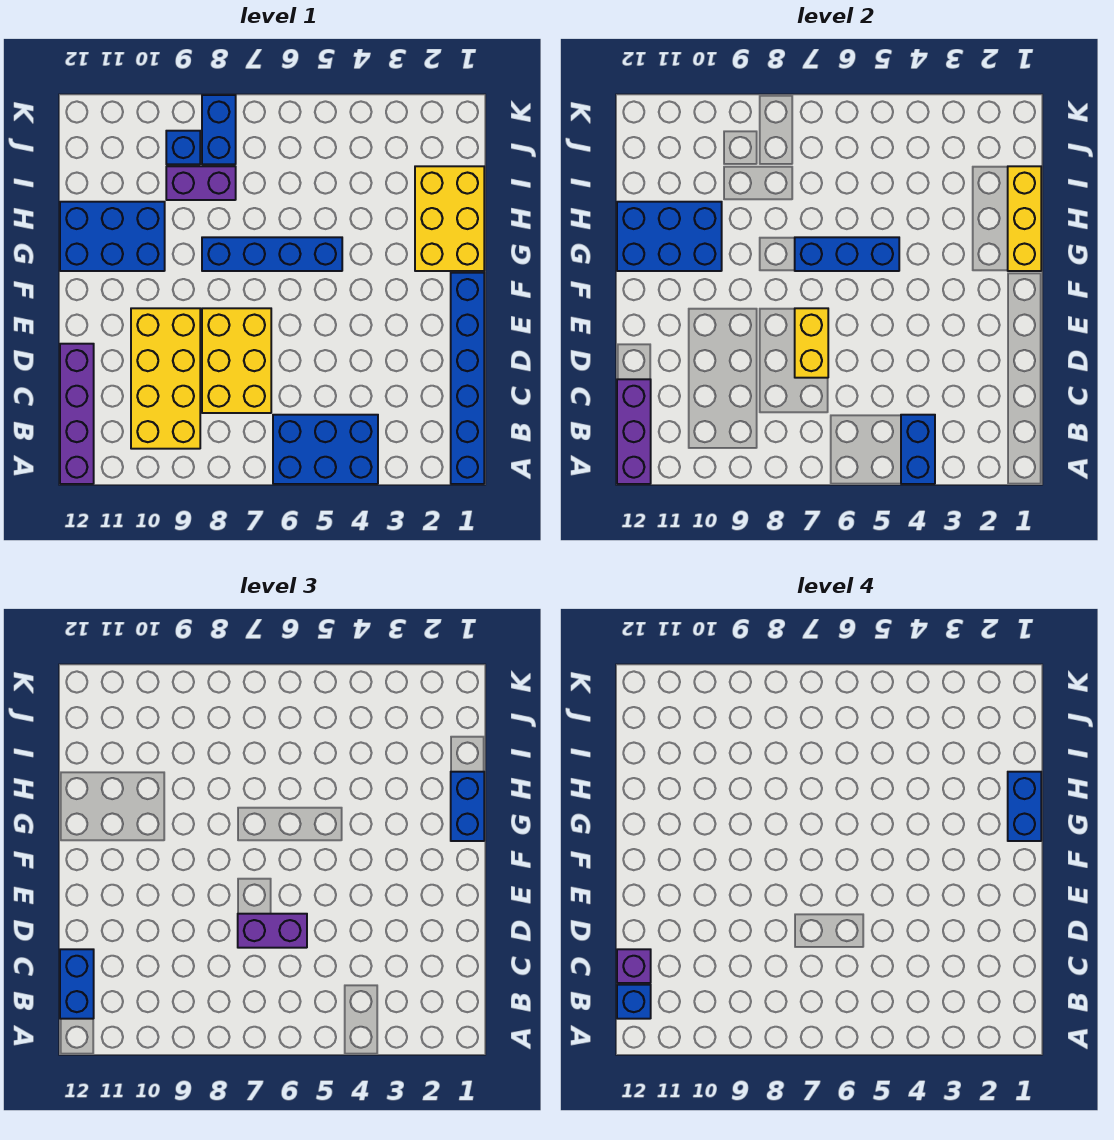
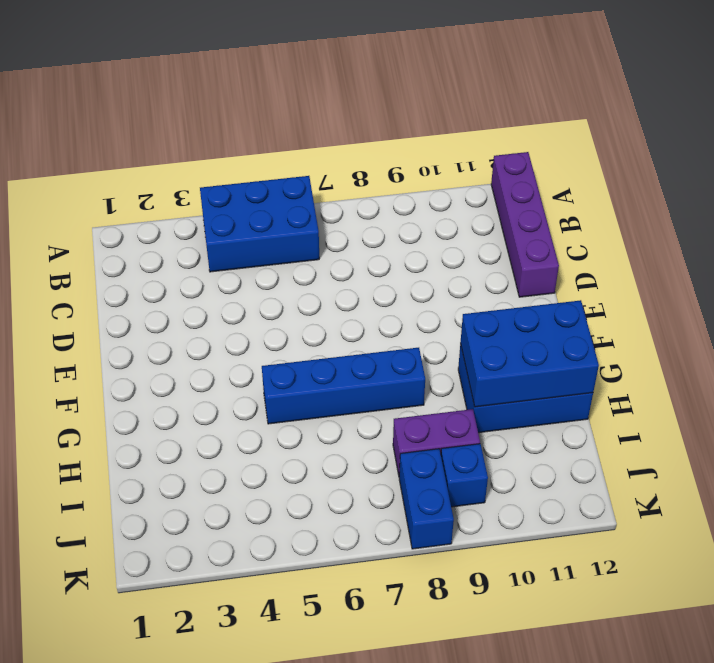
none -> blue 1x6 brick [451,273,484,484]
none -> yellow 2x4 brick [131,308,200,449]
none -> yellow 2x3 brick [202,308,271,413]

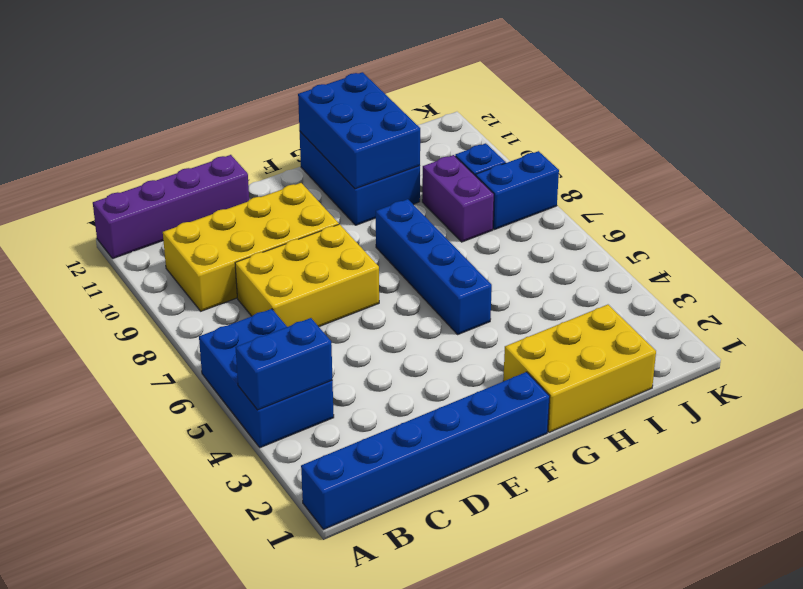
none -> purple 1x3 brick [617,379,651,484]
none -> yellow 1x2 brick [795,308,828,378]
none -> yellow 1x3 brick [1008,166,1041,271]

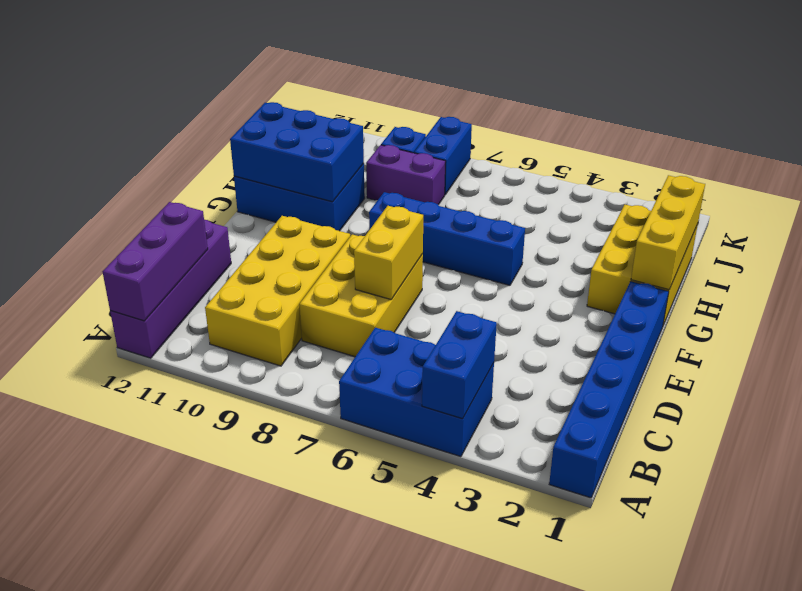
none -> blue 1x3 brick [795,237,899,271]
none -> blue 1x2 brick [60,949,94,1019]
none -> purple 1x2 brick [238,914,307,948]

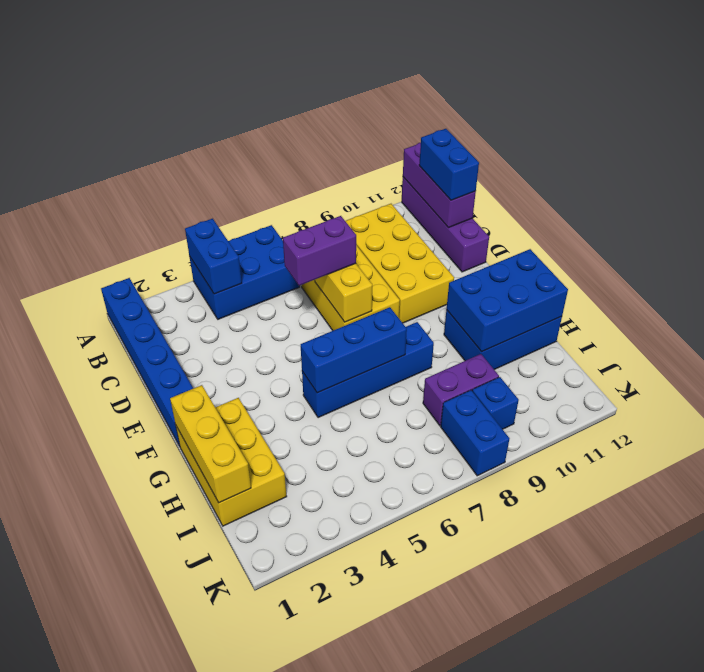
none -> blue 1x2 brick [451,772,484,841]
none -> blue 1x1 brick [617,985,651,1019]
none -> purple 1x1 brick [617,949,651,983]

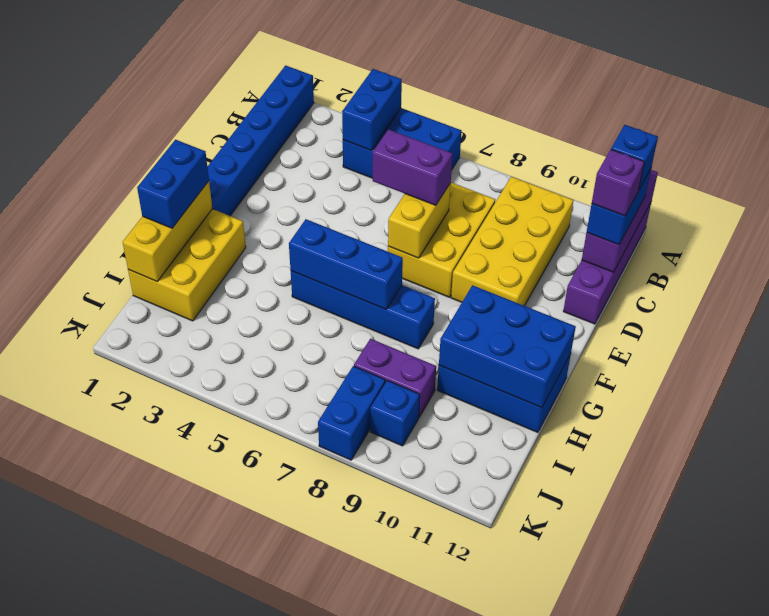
none -> blue 1x2 brick [1008,772,1041,841]

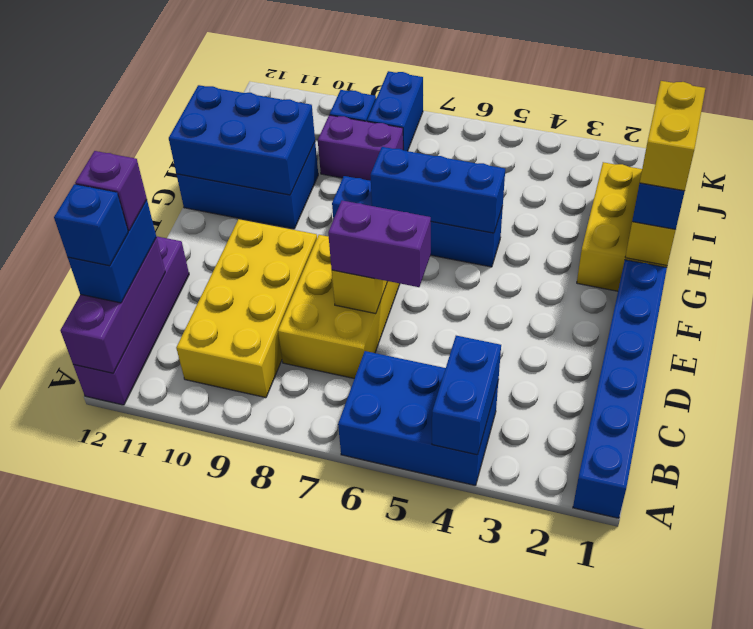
yellow 1x2 brick [640,81,705,191] -> blue 1x2 brick [1008,772,1041,841]

